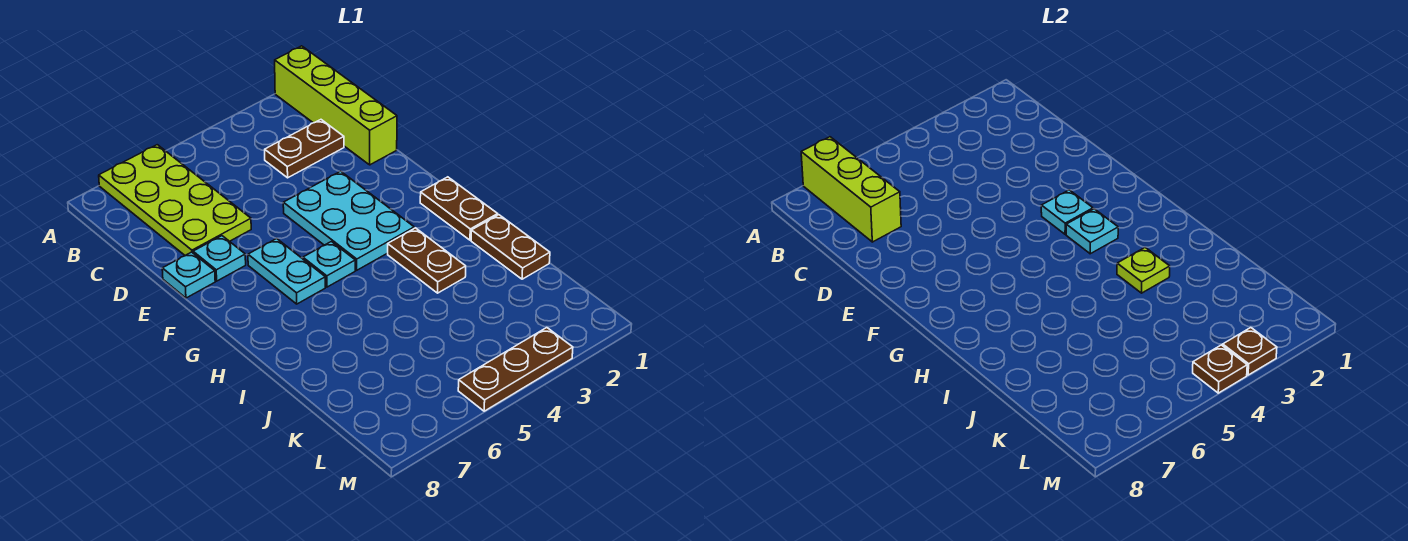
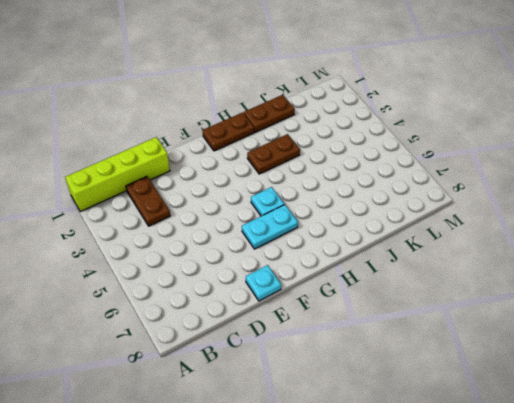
none -> lime 2x4 plate [99,145,251,256]
none -> cyan 2x3 plate [283,171,414,270]
none -> cyan 1x1 plate [193,236,246,281]

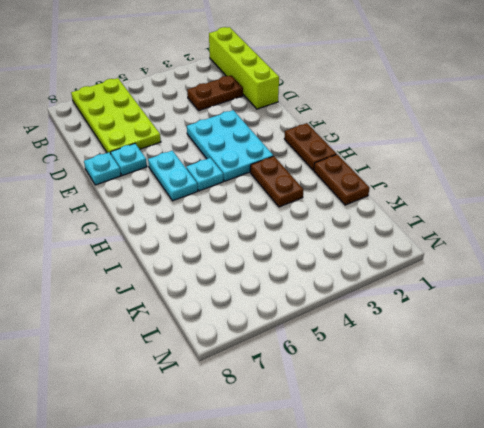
none -> brown 1x3 plate [458,328,573,411]
none -> lime 1x3 brick [801,137,901,242]
none -> cyan 1x1 plate [1041,190,1093,234]

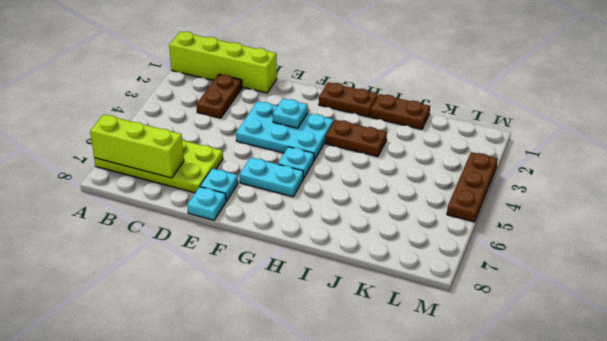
none -> cyan 1x1 plate [1066,209,1118,254]
none -> lime 1x1 plate [1117,248,1170,293]
none -> brown 1x1 plate [1223,328,1277,375]

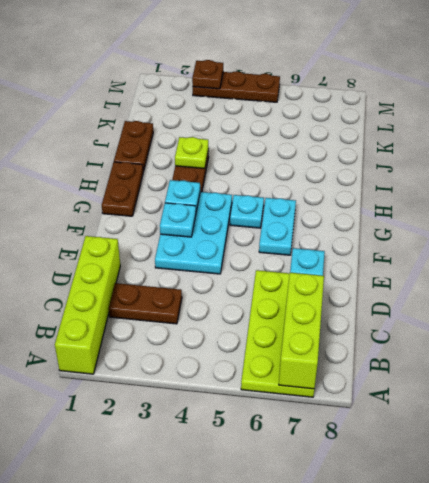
none -> cyan 1x1 plate [162,252,215,298]
none -> brown 1x1 plate [1193,345,1247,393]

